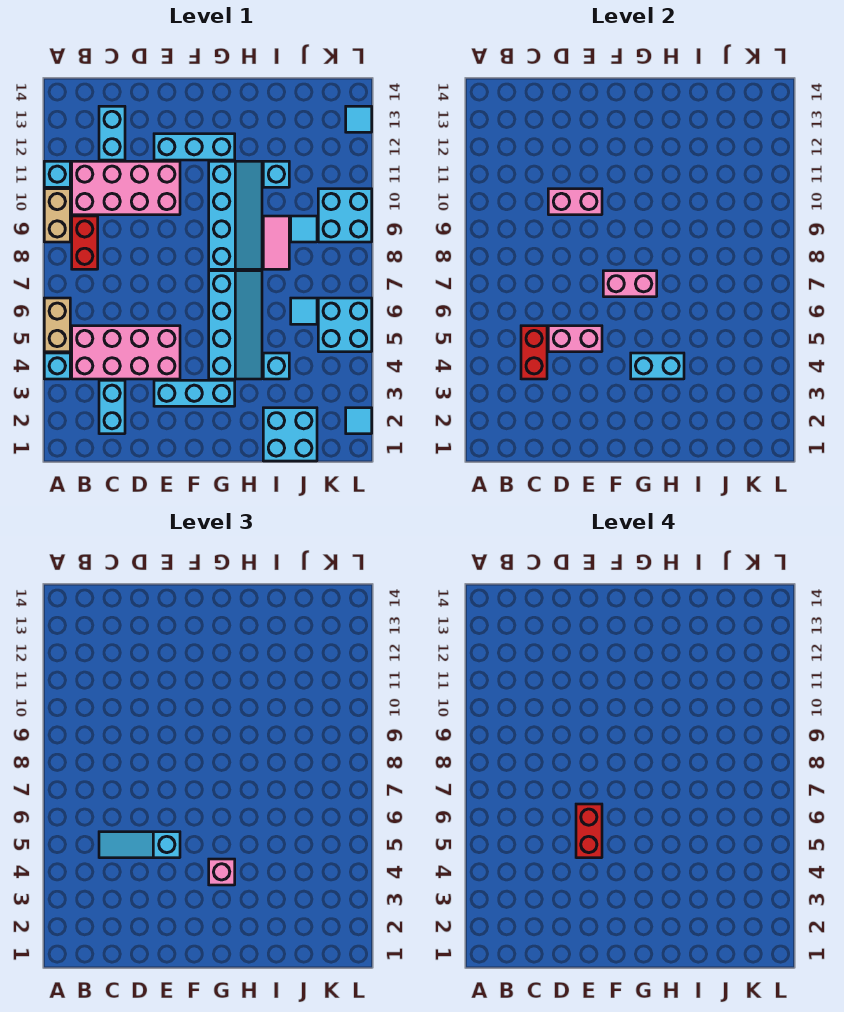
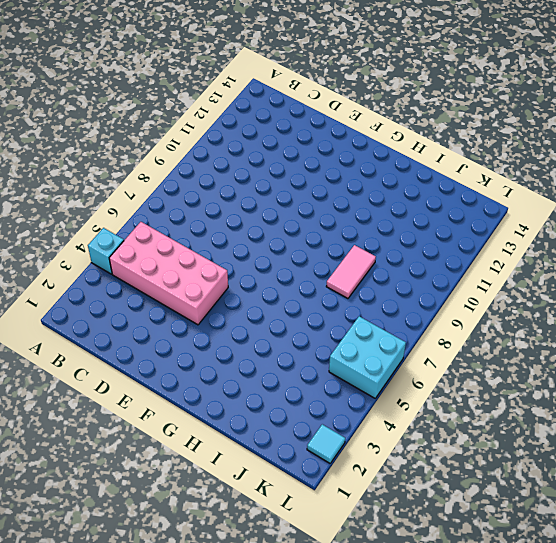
none -> tan 1x2 brick [44,298,70,352]
none -> tan 1x2 brick [44,189,70,242]
none -> cyan 1x1 brick [44,161,70,187]
none -> red 1x2 brick [72,216,98,269]

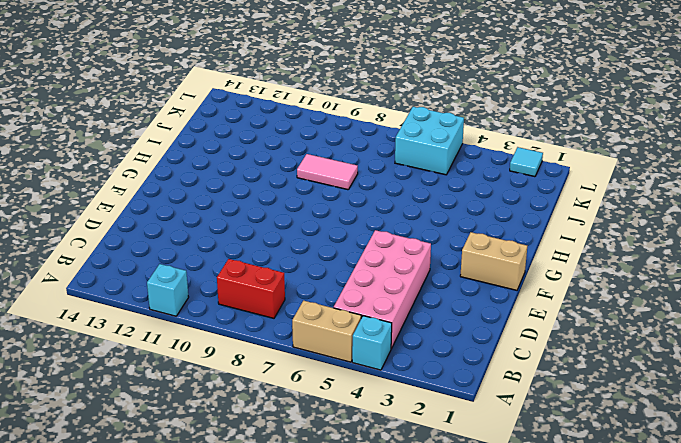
tan 1x2 brick [460,232,527,290] -> tan 1x2 brick moved to [44,189,70,242]
none -> pink 2x4 brick [72,161,180,215]
none -> cyan 1x2 brick [99,380,125,434]
none -> cyan 1x2 brick [99,106,125,160]
none -> cyan 1x3 brick [154,380,235,406]

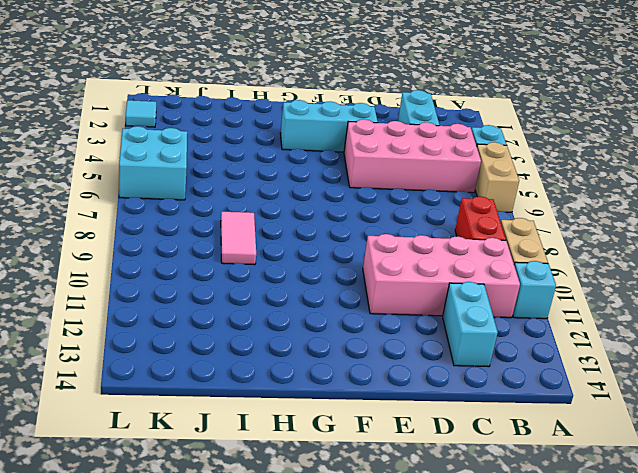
none -> cyan 1x3 brick [154,134,235,160]
none -> cyan 2x4 slope [209,271,262,379]
none -> cyan 2x4 slope [209,161,262,269]
none -> cyan 2x2 brick [263,408,317,461]

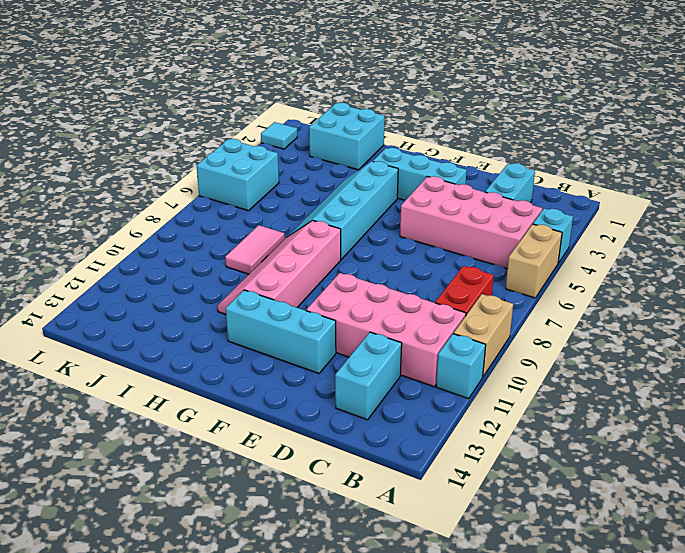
pink 2x4 slope [217,220,341,314] -> cyan 2x4 slope [209,161,262,269]
none -> cyan 1x1 brick [263,353,289,379]
none -> cyan 1x1 brick [263,161,289,187]
none -> cyan 1x1 tile [291,298,317,324]
none -> cyan 1x1 tile [291,216,317,242]

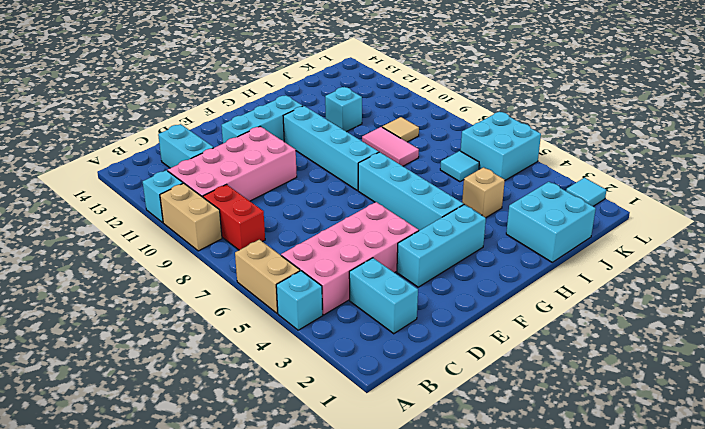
tan 1x1 brick [462,167,505,218] -> cyan 1x1 brick [263,353,289,379]
tan 1x1 tile [382,117,419,142] -> cyan 1x1 tile [291,216,317,242]
none -> cyan 2x2 brick [318,189,372,242]
none -> cyan 1x1 tile [346,106,372,132]
none -> red 1x2 brick [521,326,547,379]
none -> pink 1x2 brick [548,326,602,352]

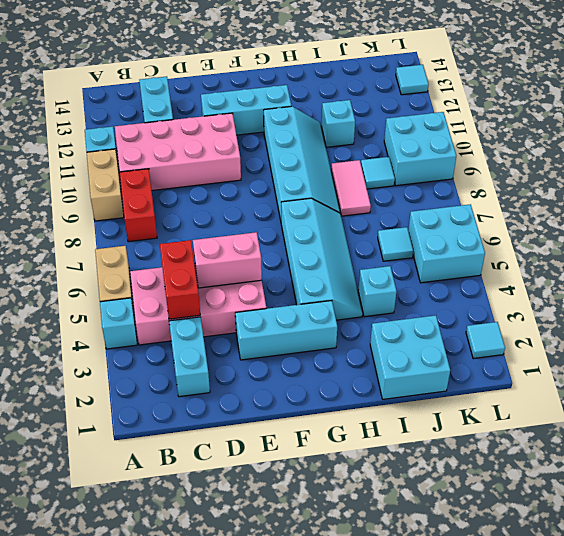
none -> pink 1x2 brick [548,189,602,215]
none -> pink 1x2 brick [603,271,657,297]
none -> cyan 1x2 brick [631,353,684,379]
none -> cyan 1x3 slope [99,832,180,858]

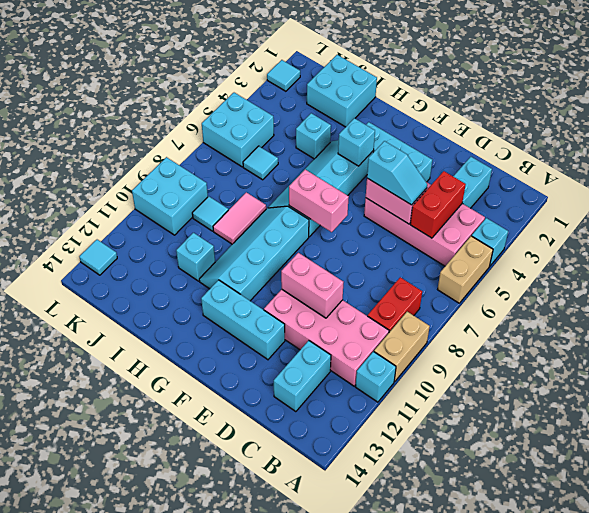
cyan 1x2 slope [367,141,427,205] -> cyan 1x3 slope [99,832,180,858]
cyan 1x1 brick [338,118,375,166] -> cyan 1x2 brick [631,353,684,379]
none -> pink 1x1 brick [209,859,235,885]
none -> red 1x2 brick [576,804,602,858]

